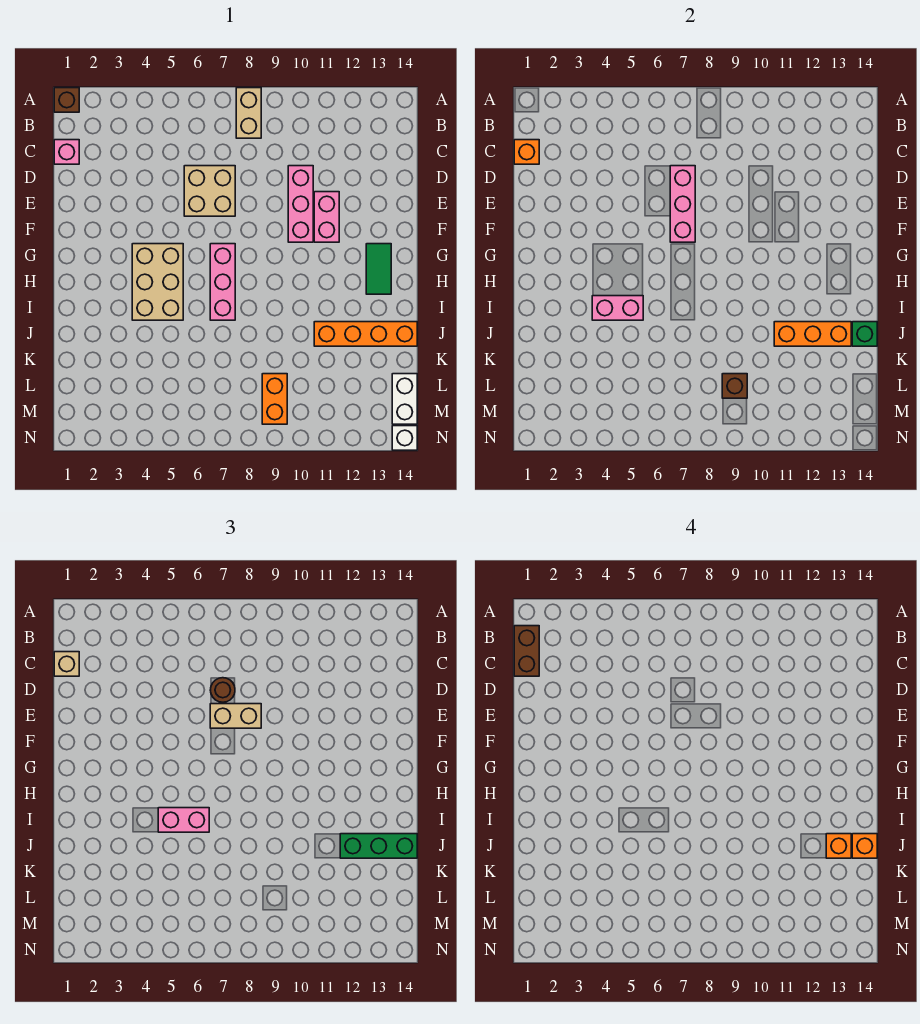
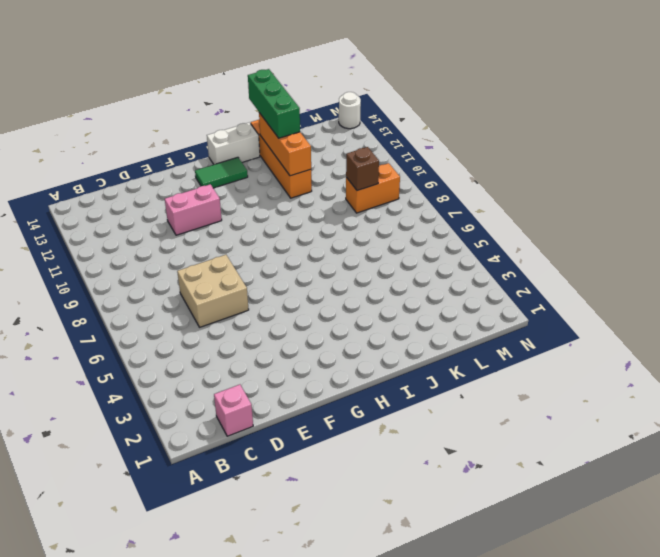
white 1x2 brick [207,122,260,164] -> white 1x2 brick moved to [392,374,417,424]
white 1x1 round brick [339,92,361,129] -> white 1x1 brick [392,426,417,450]
none -> brown 1x1 brick [54,88,79,112]
none -> tan 1x2 brick [236,88,261,138]
none -> pink 1x3 brick [288,166,313,242]

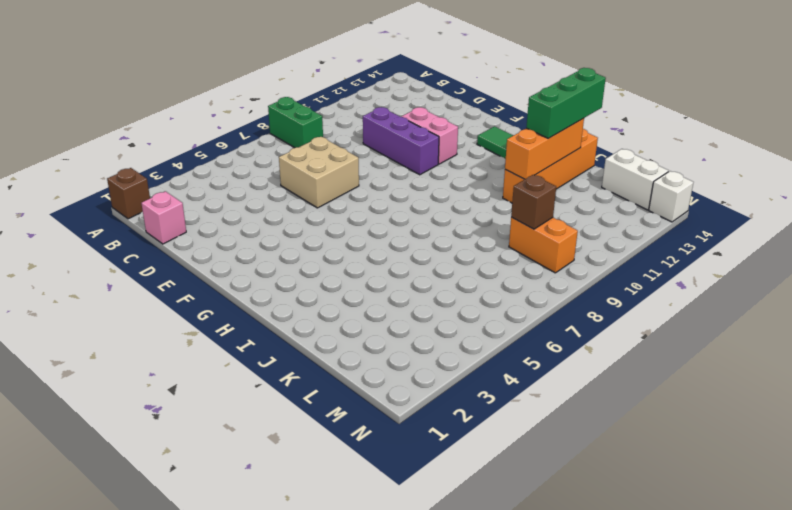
green 1x2 brick [268,97,323,148] -> tan 1x2 brick [236,88,261,138]
purple 1x3 brick [363,107,439,175] -> pink 1x3 brick [288,166,313,242]
none -> tan 2x3 brick [132,244,183,320]
none -> pink 1x3 brick [210,244,235,320]
none -> orange 1x1 brick [514,140,539,164]

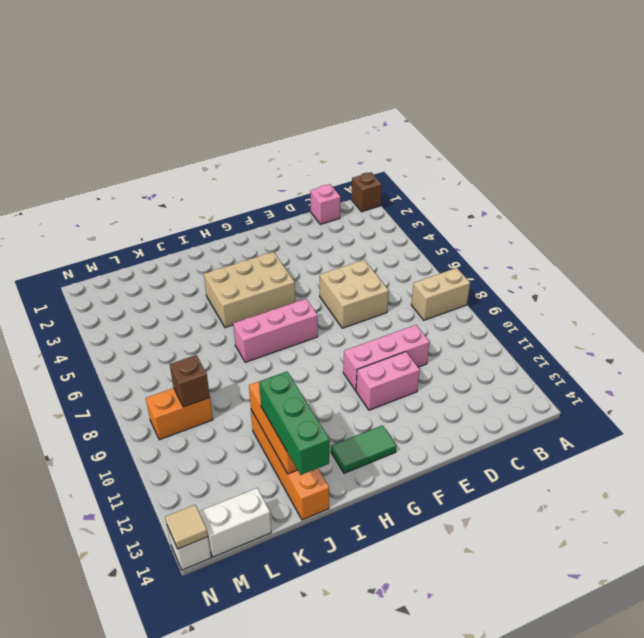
tan 1x1 tile [165,505,208,549] -> none
none -> orange 1x1 brick [514,140,539,164]
none -> pink 1x3 brick [670,166,695,242]
none -> pink 1x2 brick [592,296,643,320]

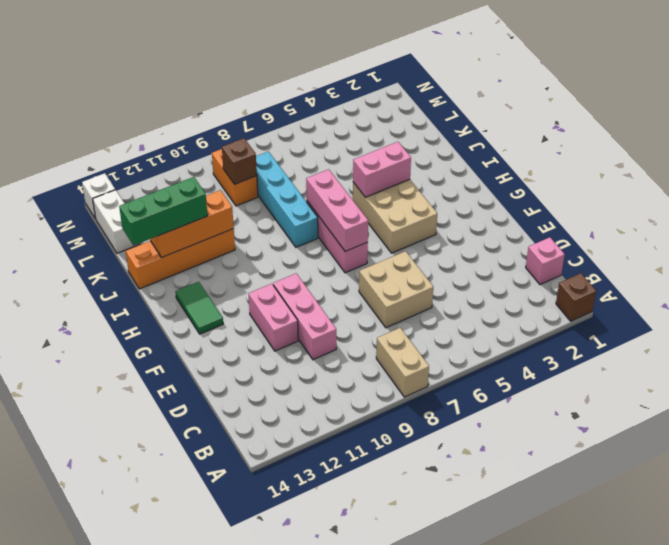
pink 1x3 brick [306,169,368,251] -> pink 1x3 brick moved to [670,166,695,242]
cyan 1x4 brick [256,152,318,247] -> none
none -> orange 1x1 brick [514,140,539,164]
none -> green 1x1 brick [852,322,877,346]
none -> tan 1x1 brick [54,652,79,676]

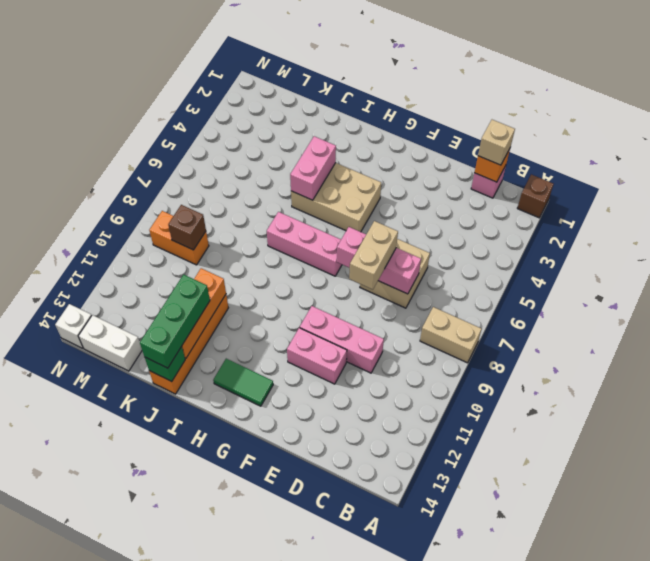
none -> brown 1x1 round brick [210,678,235,702]
none -> pink 1x2 brick [158,808,209,832]
none -> brown 1x2 brick [514,626,539,676]

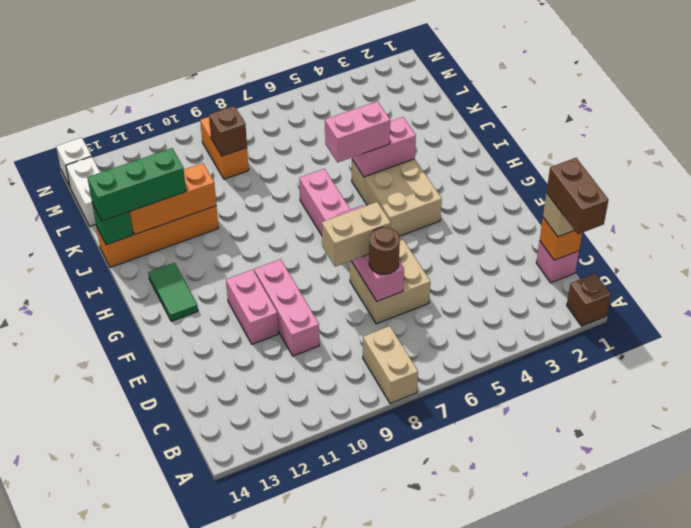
none -> orange 1x1 brick [826,834,851,858]
none -> orange 1x1 brick [852,834,877,858]

